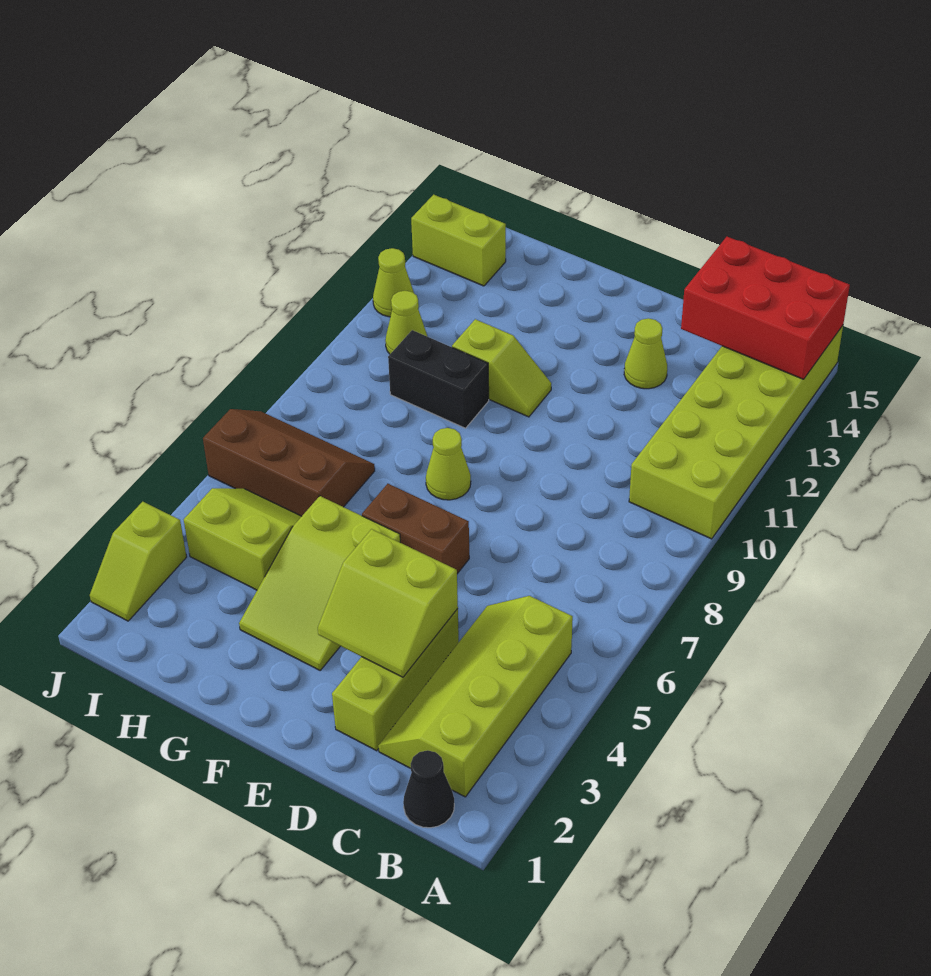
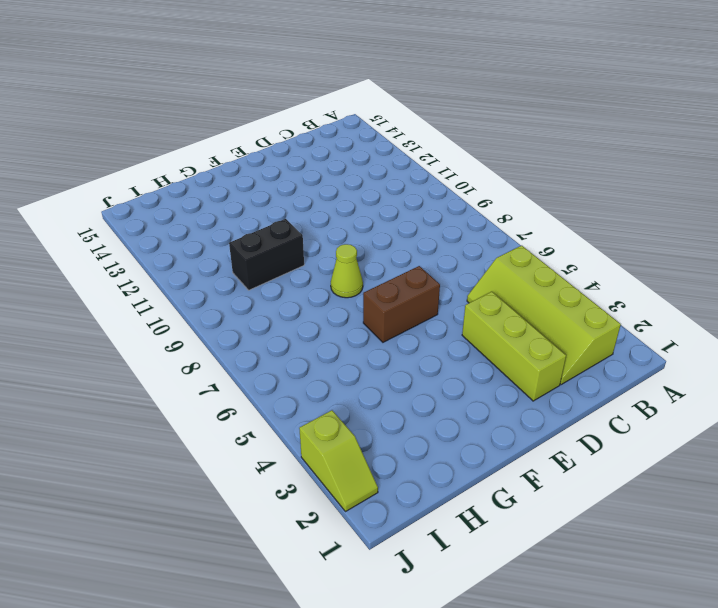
none -> lime 2x6 brick [629,326,843,539]
none -> black 1x1 cone [403,750,454,828]
none -> lime 1x1 cone [624,318,667,389]

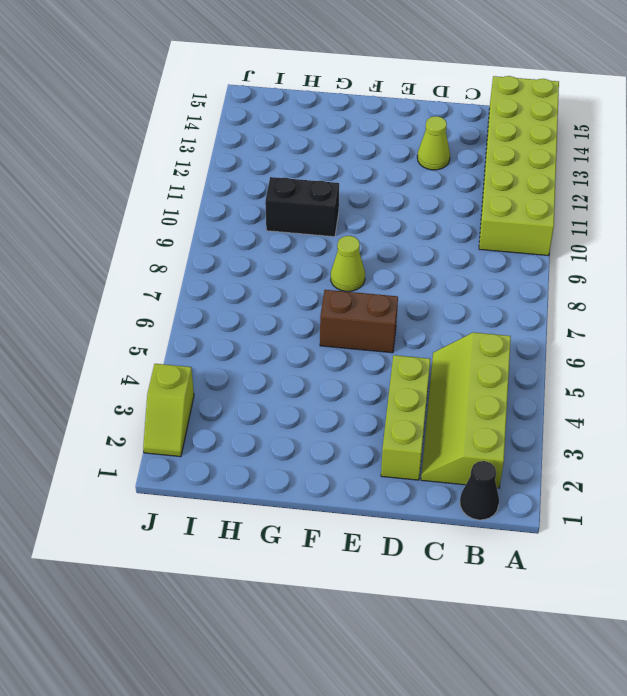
none -> lime 2x3 slope [239,496,400,670]
none -> lime 1x2 slope [452,319,551,417]
none -> lime 2x2 slope [184,488,302,590]

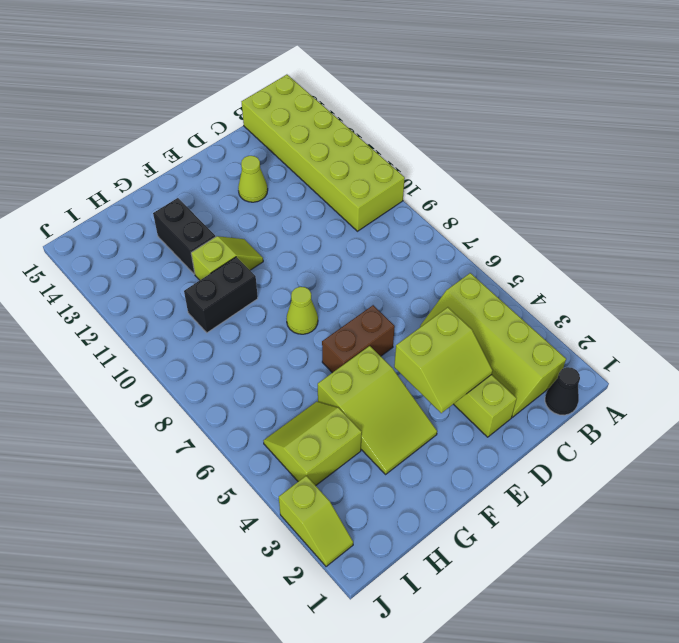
black 1x2 brick [153,198,216,274] -> none
none -> brown 2x3 slope [203,409,375,516]
none -> lime 1x1 cone [385,291,428,354]
none -> lime 1x2 brick [411,195,506,286]

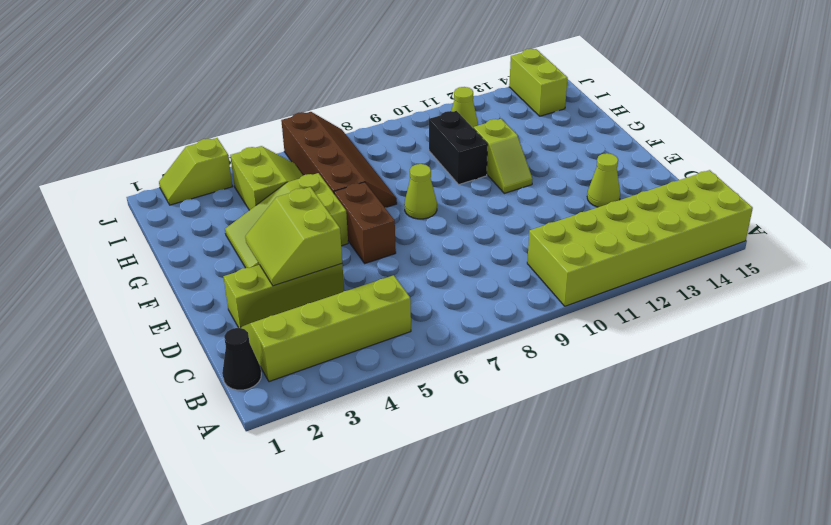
brown 2x4 slope [281,112,397,208] -> brown 2x3 slope [203,409,375,516]
none -> lime 1x1 cone [373,248,414,317]
none -> red 2x3 brick [681,237,850,379]

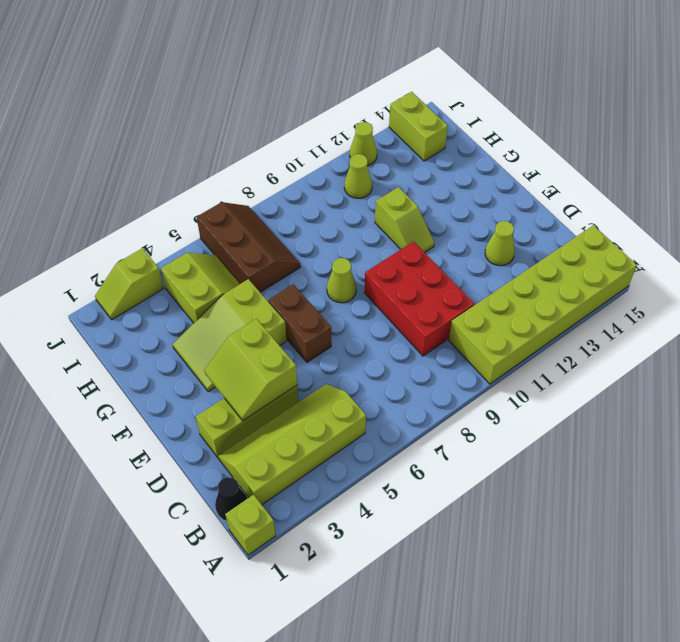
lime 1x1 brick [225,495,276,555] -> none
red 2x3 brick [364,242,474,356] -> red 2x3 brick moved to [681,237,850,379]
none -> black 1x2 brick [388,330,489,428]

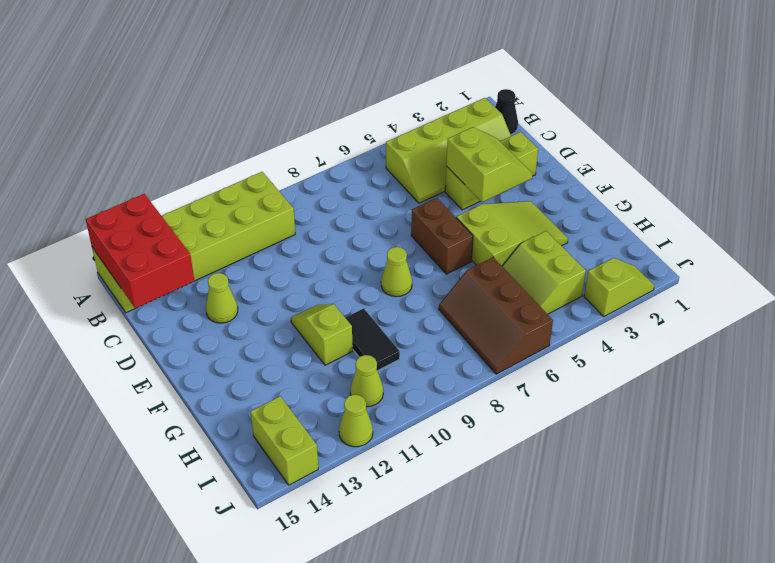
black 1x2 tile [345,308,400,371] -> black 1x2 brick [388,330,489,428]

